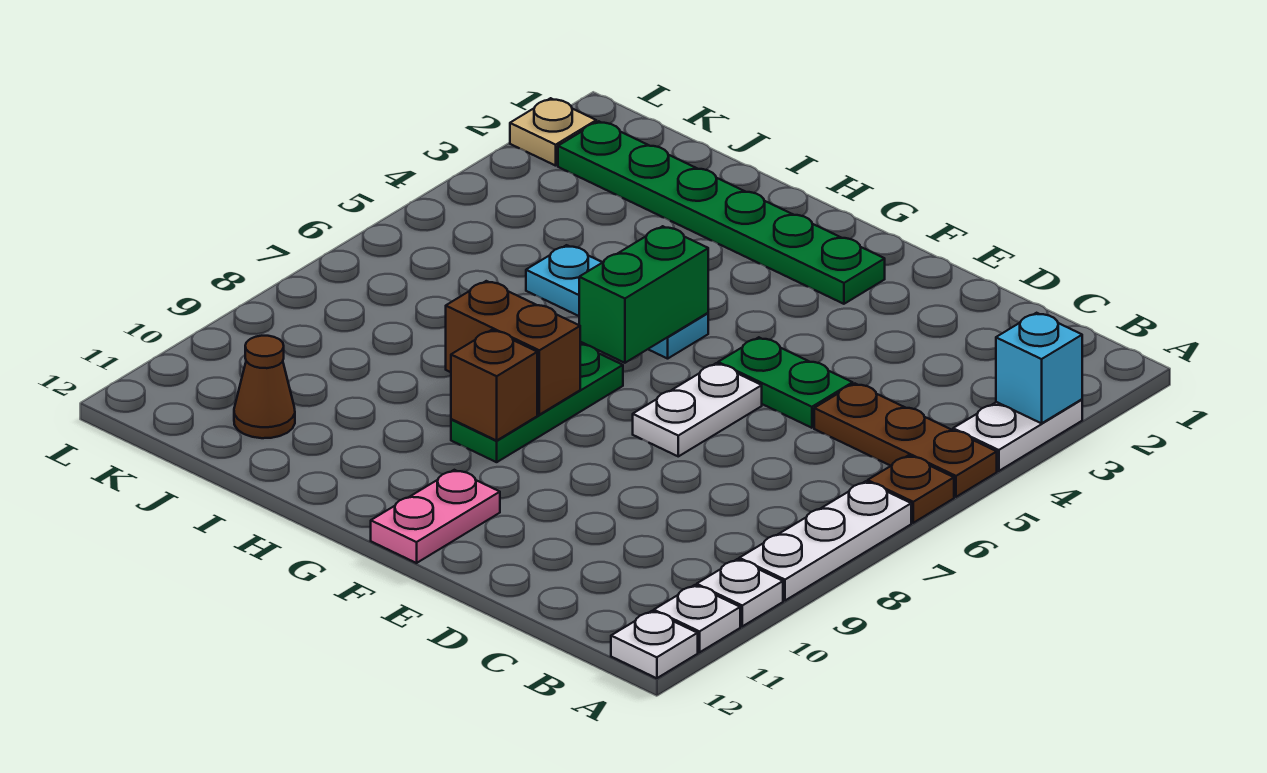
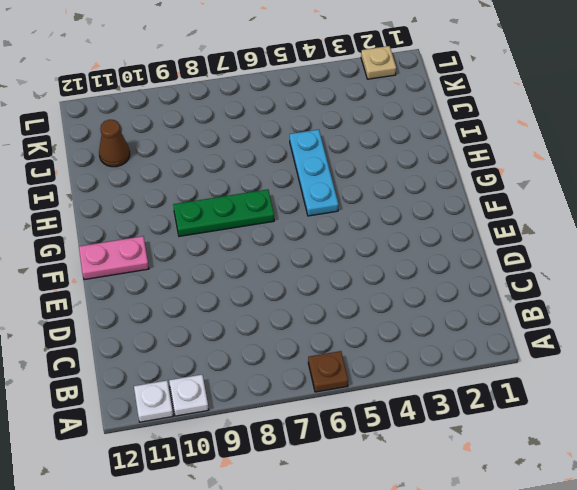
none -> white 1x2 plate [953,399,1082,471]
none -> brown 1x3 plate [814,384,997,497]
none -> white 1x3 plate [739,481,911,601]

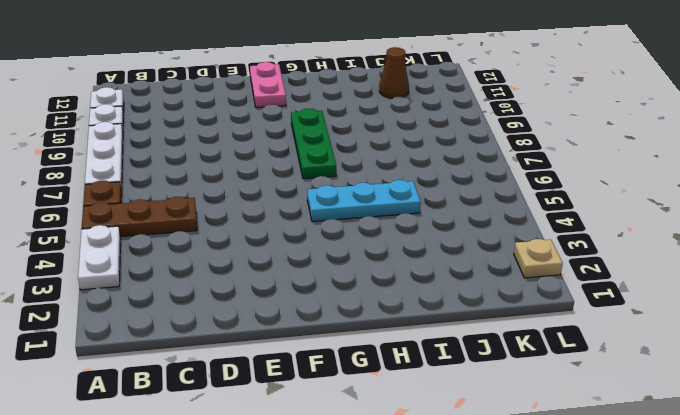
none -> white 1x1 plate [611,611,698,678]
none -> green 1x2 plate [718,337,853,428]
none -> white 1x2 plate [633,363,762,456]

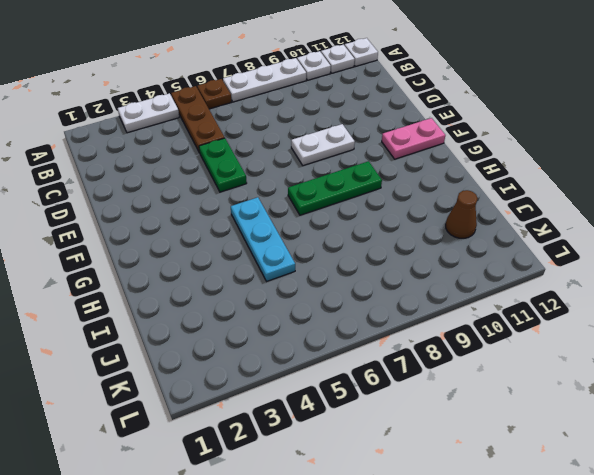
white 1x2 plate [291,124,355,166] -> white 1x2 plate moved to [633,363,762,456]
none -> green 1x6 plate [558,121,885,304]
none -> tan 1x1 plate [510,98,596,166]
none -> cyan 1x1 brick [996,313,1082,423]

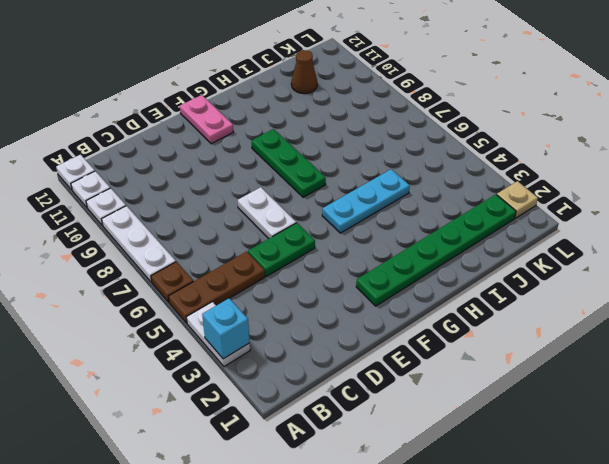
none -> green 1x2 brick [579,226,708,363]
none -> brown 1x2 brick [446,281,580,415]
none -> brown 1x1 brick [451,330,537,441]

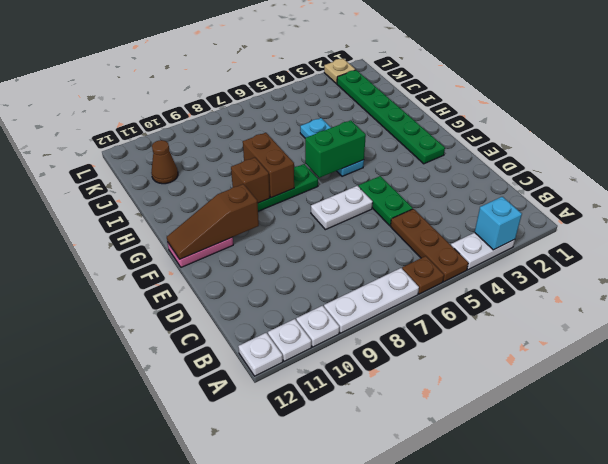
brown 1x3 slope [167,184,259,259] -> none

